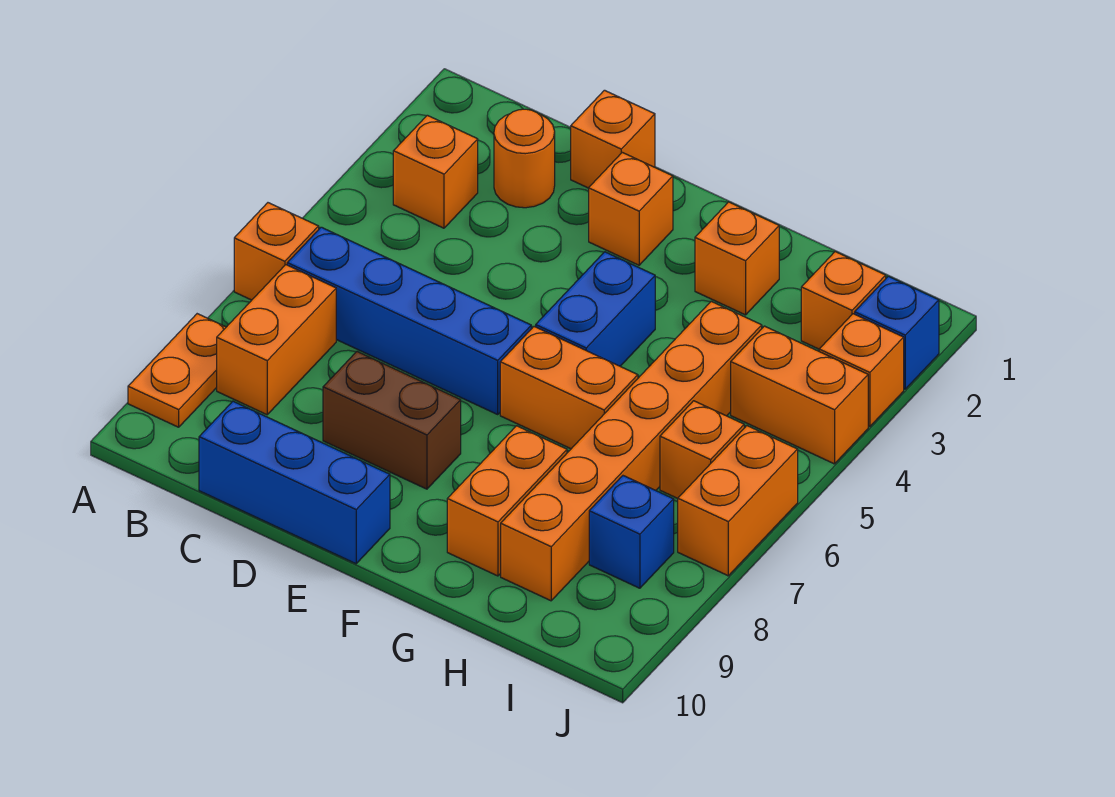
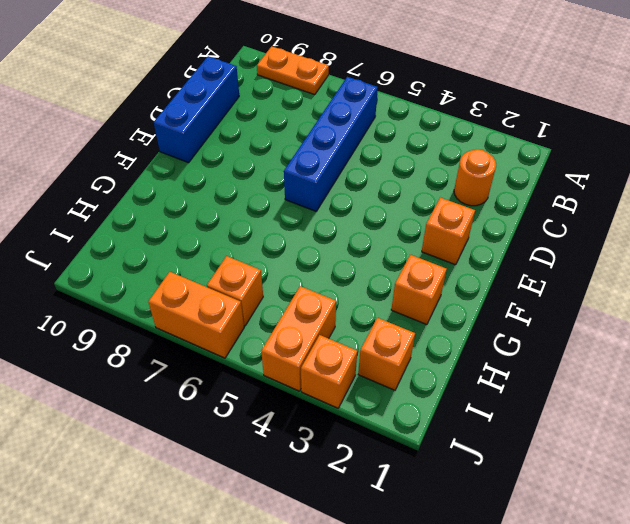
none -> orange 1x1 brick [234,203,319,300]
none -> orange 1x1 brick [393,115,478,228]
none -> orange 1x2 brick [217,265,336,415]

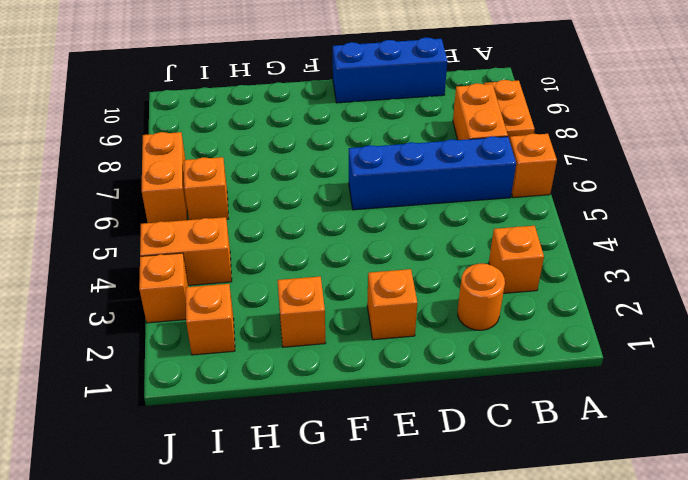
none -> orange 1x1 brick [571,90,655,188]
none -> brown 1x2 brick [323,352,461,489]
none -> blue 1x2 brick [536,252,655,366]

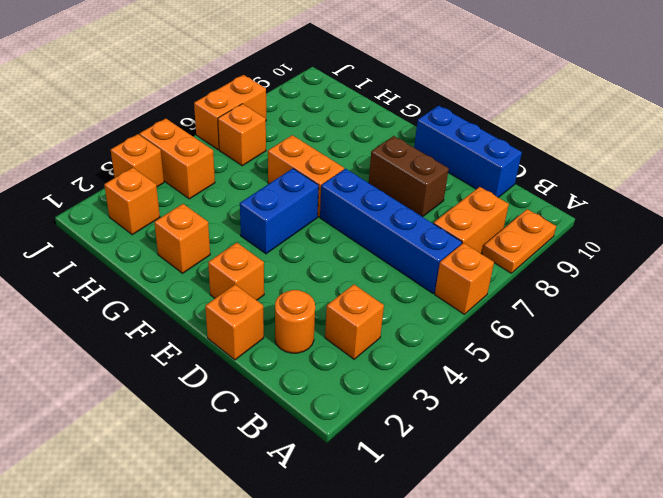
none -> orange 1x2 brick [447,426,567,576]
none -> orange 1x6 brick [501,301,762,601]
none -> blue 1x1 brick [589,476,674,588]

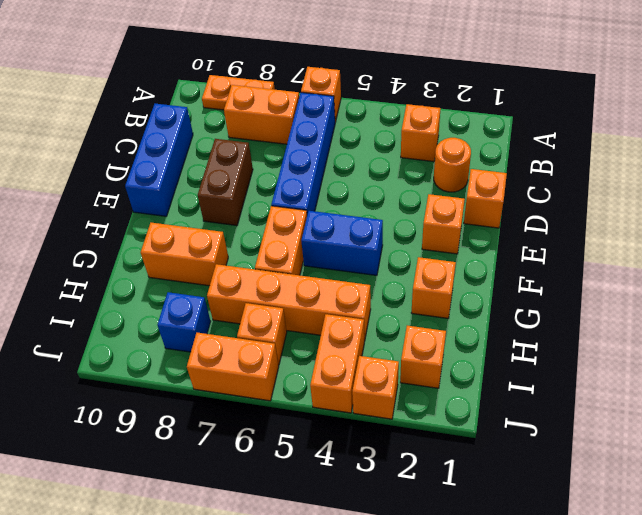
orange 1x4 brick [207,264,371,341] -> orange 1x6 brick [501,301,762,601]
none -> blue 1x1 brick [855,276,939,389]

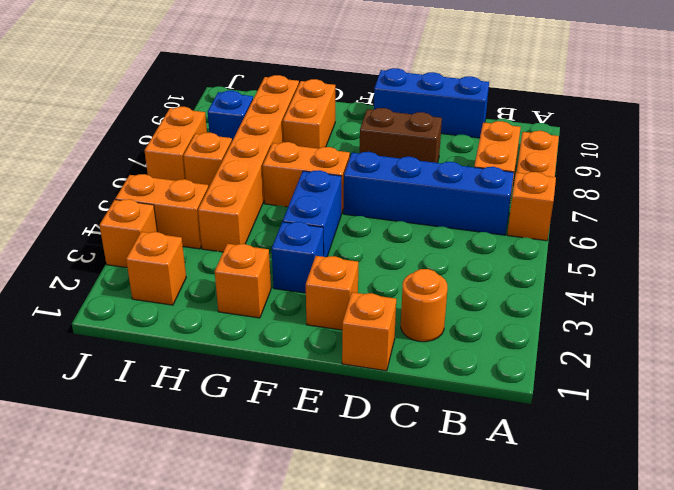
blue 1x1 brick [272,222,324,293] -> blue 1x1 brick moved to [855,276,939,389]
none -> orange 1x1 brick [393,115,478,228]

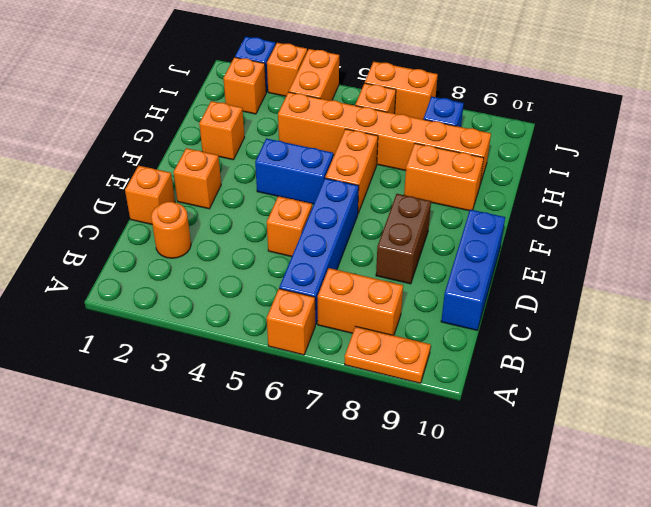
orange 1x1 brick [267,196,312,257] -> orange 1x1 brick moved to [393,115,478,228]

